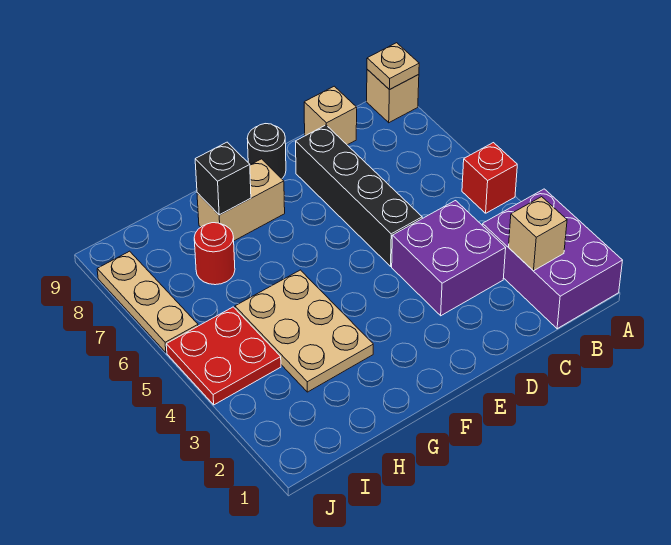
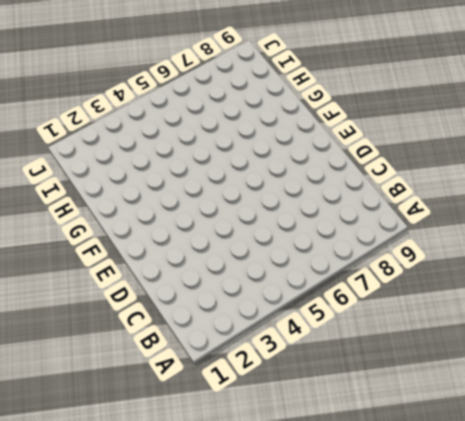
none -> purple 2x3 brick [482,189,623,329]
none -> red 1x1 brick [462,143,517,213]
none -> tan 1x1 brick [367,69,419,123]

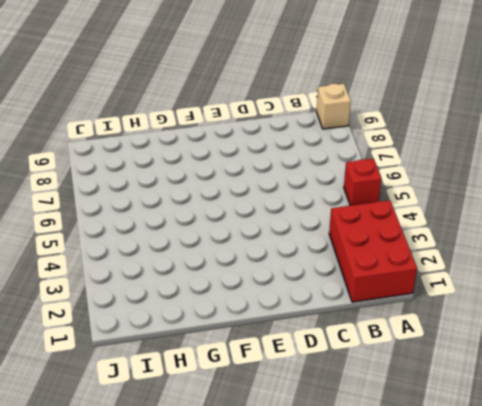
red 2x3 brick [329,200,417,302] -> purple 2x3 brick [482,189,623,329]
none -> purple 2x2 brick [392,201,506,316]
none -> tan 1x1 brick [304,86,357,145]
none -> black 1x4 brick [296,125,422,266]

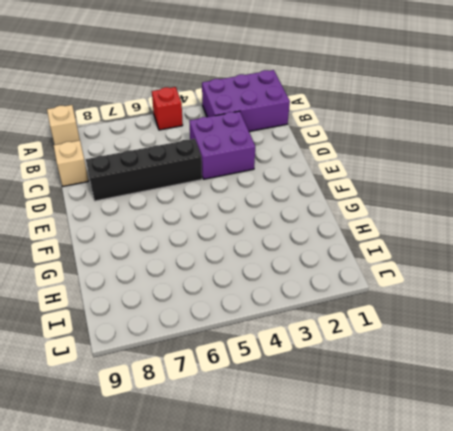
none -> black 1x1 round brick [247,124,286,179]
none -> tan 1x2 brick [197,159,285,241]
none -> tan 2x3 plate [235,270,373,392]

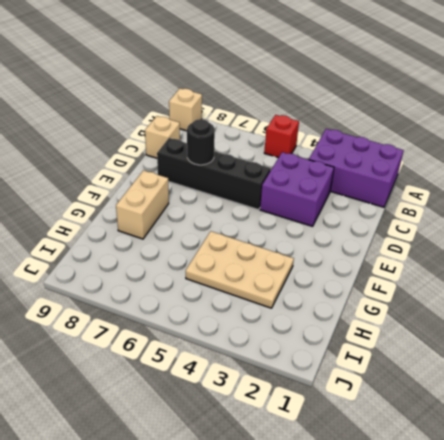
black 1x1 round brick [187,119,215,165] -> black 1x1 round brick moved to [247,124,286,179]
none -> red 1x1 round brick [194,223,235,285]
none -> red 2x2 plate [166,307,281,405]
none -> tan 1x3 plate [97,251,198,353]

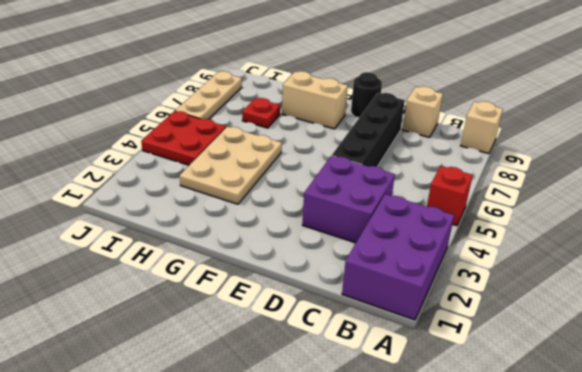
red 1x1 plate [242,98,280,128] -> red 1x1 round brick [194,223,235,285]
none -> tan 1x1 plate [367,43,419,90]
none -> tan 1x1 brick [509,197,567,271]
none -> black 1x1 brick [195,142,251,215]

